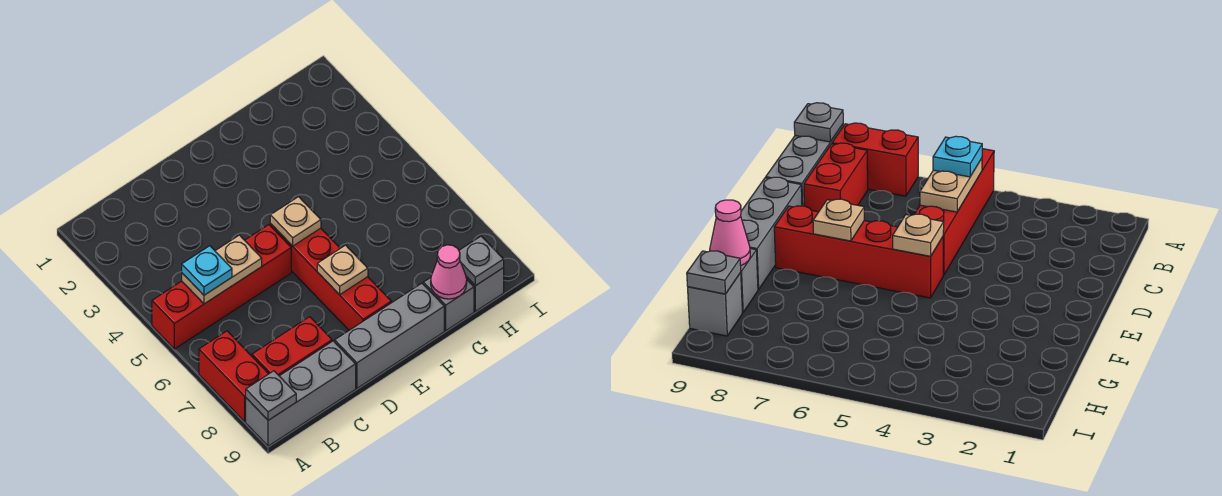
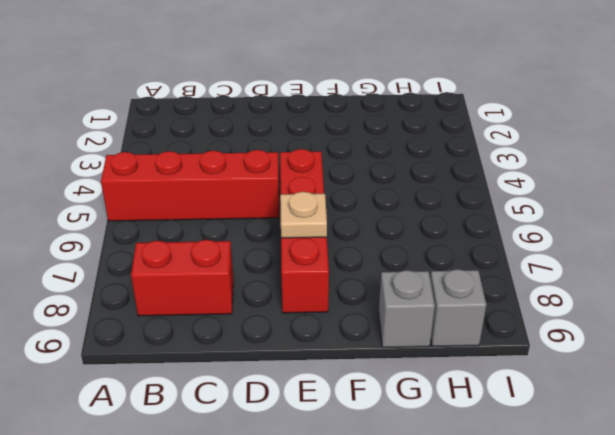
none -> red 1x2 brick [199,331,268,422]
none -> grey 1x3 brick [246,341,356,446]
none -> grey 1x3 brick [335,283,444,388]

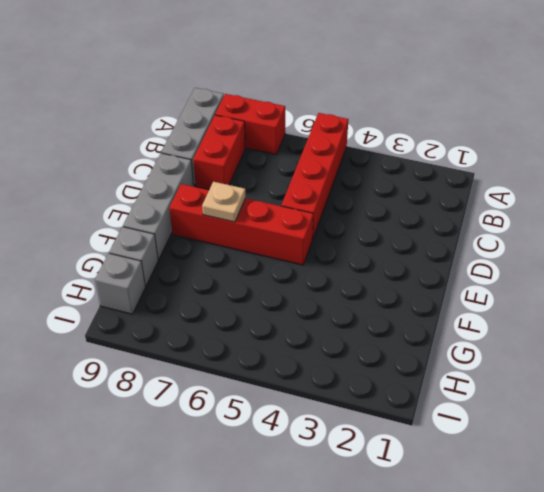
none -> grey 1x1 plate [246,371,296,420]
none -> tan 1x2 plate [182,235,262,304]
none -> tan 1x1 plate [270,197,321,246]

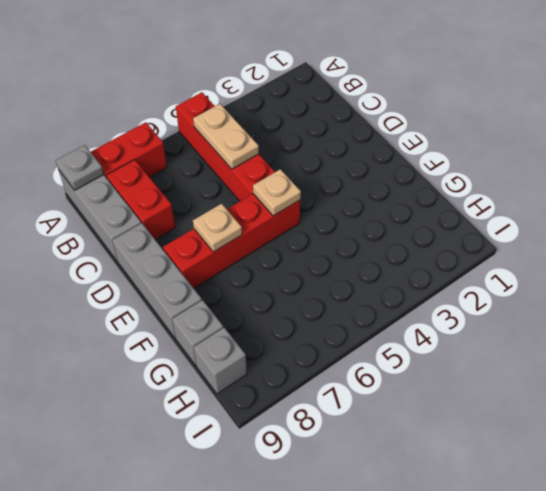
none -> pink 1x1 cone [431,245,467,299]
none -> grey 1x1 plate [459,236,504,286]
none -> cyan 1x1 plate [182,246,232,295]

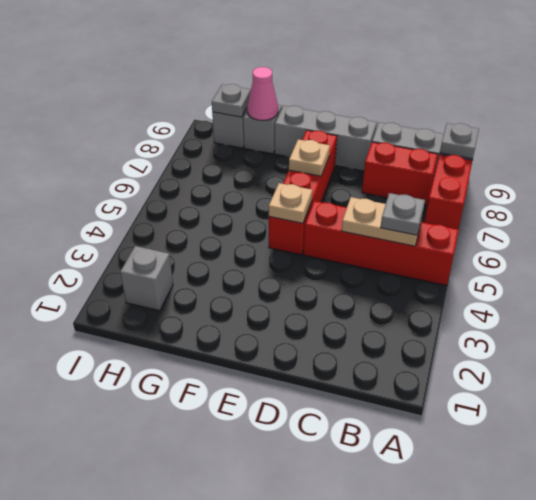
grey 1x1 plate [381,193,425,235] -> cyan 1x1 plate [182,246,232,295]
grey 1x1 brick [120,246,173,311] -> none

